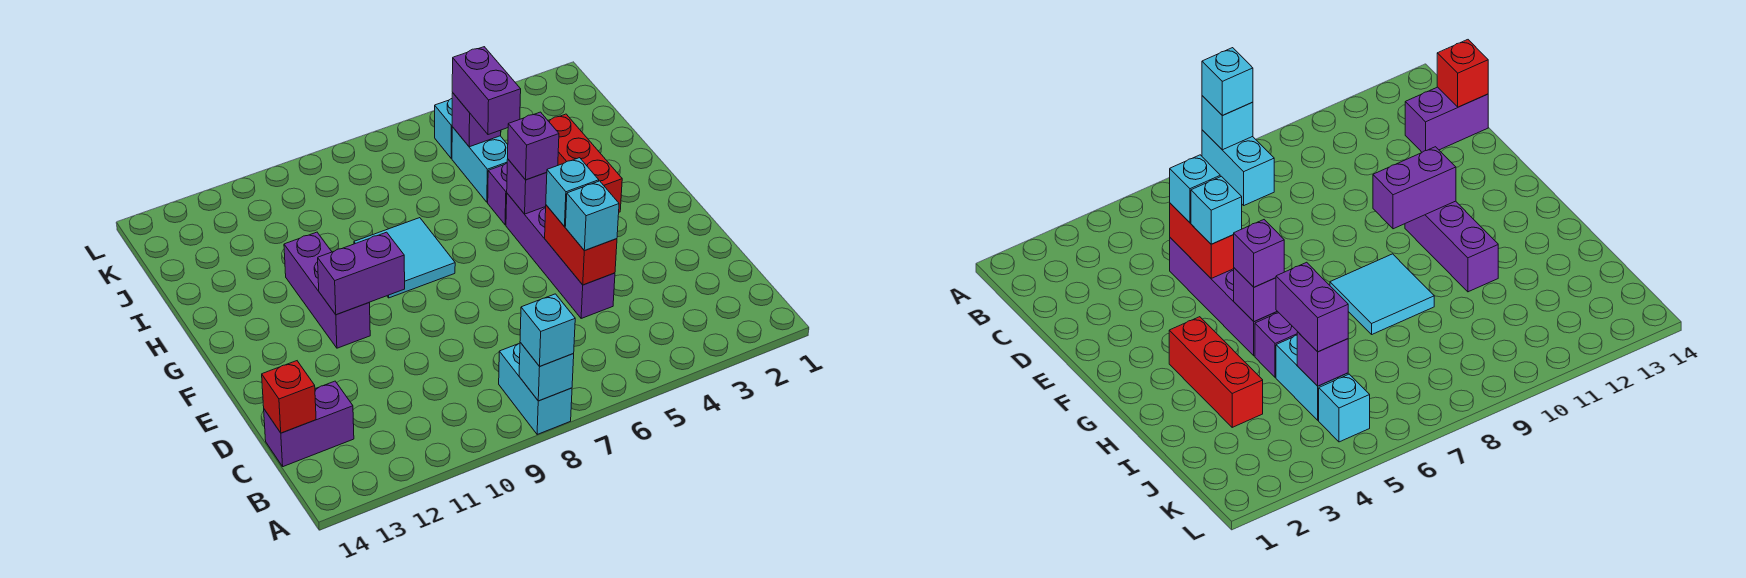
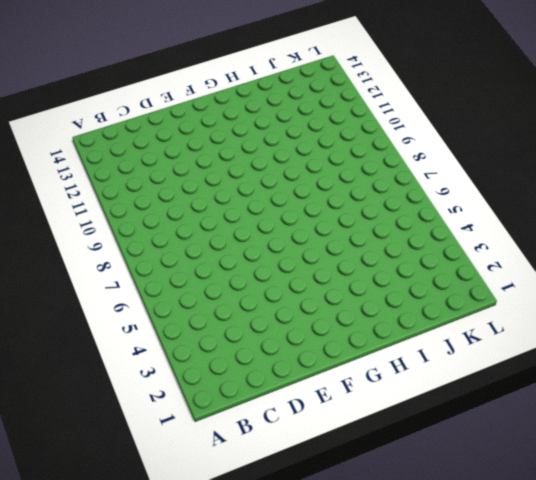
none -> cyan 1x2 brick [499,343,572,434]
none -> purple 1x2 brick [264,381,354,467]
none -> purple 1x4 brick [506,194,615,318]

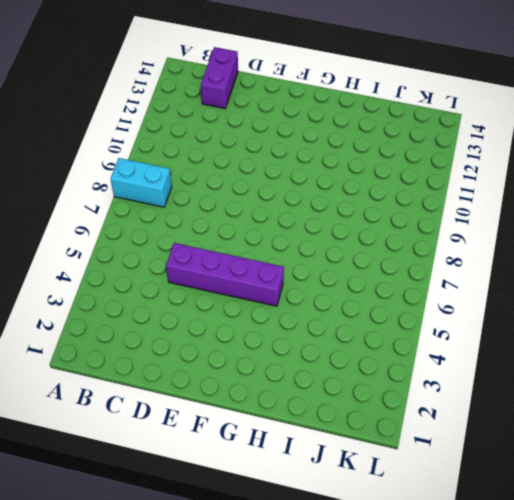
none -> purple 1x3 brick [284,232,370,348]
none -> red 1x3 brick [548,114,622,212]
none -> cyan 2x2 tile [354,218,455,298]

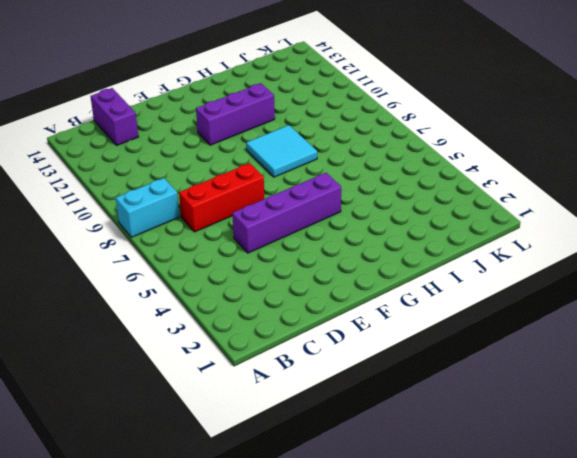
red 1x3 brick [179,163,264,232] -> red 1x3 brick moved to [548,114,622,212]
none -> purple 1x1 brick [488,163,507,225]
none -> cyan 1x2 brick [452,127,508,202]
none -> cyan 1x1 brick [434,99,452,158]

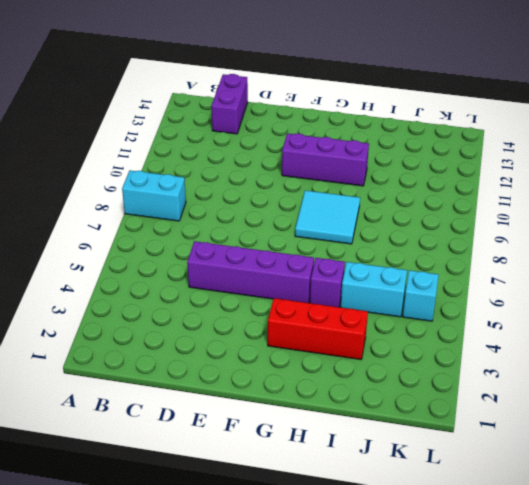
none -> cyan 1x1 brick [519,343,574,401]
none -> red 1x1 brick [262,361,316,433]
none -> red 1x2 brick [545,205,617,285]

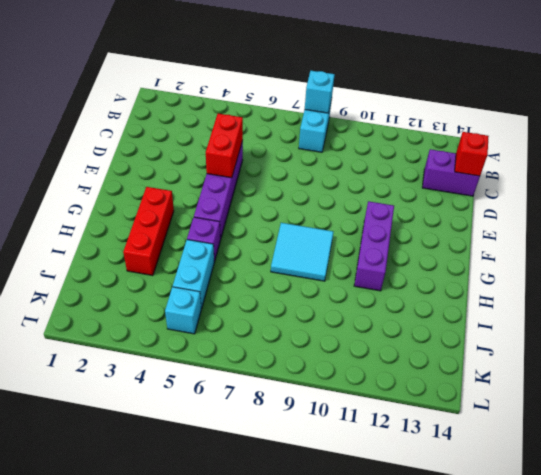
none -> purple 1x2 brick [318,232,405,315]
none -> purple 1x1 brick [507,159,547,214]
none -> purple 1x1 brick [452,93,501,147]

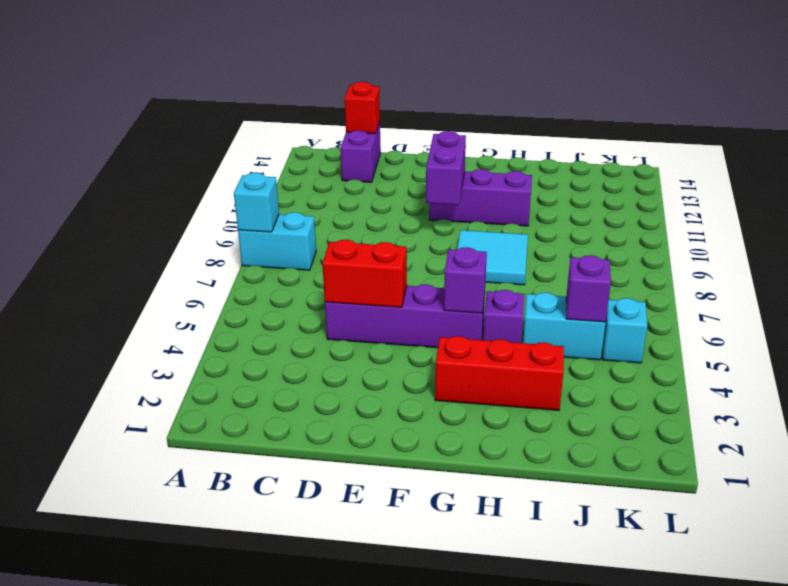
none -> cyan 1x1 brick [520,294,575,366]
none -> cyan 1x1 brick [565,181,619,251]
none -> cyan 1x1 brick [546,158,599,227]

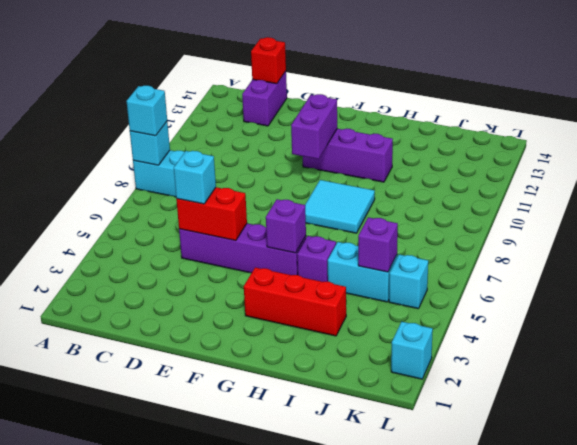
cyan 1x1 brick [391,322,433,379] -> cyan 1x1 brick moved to [546,158,599,227]
none -> purple 1x1 brick [508,112,559,180]
none -> purple 1x2 brick [452,47,521,135]

